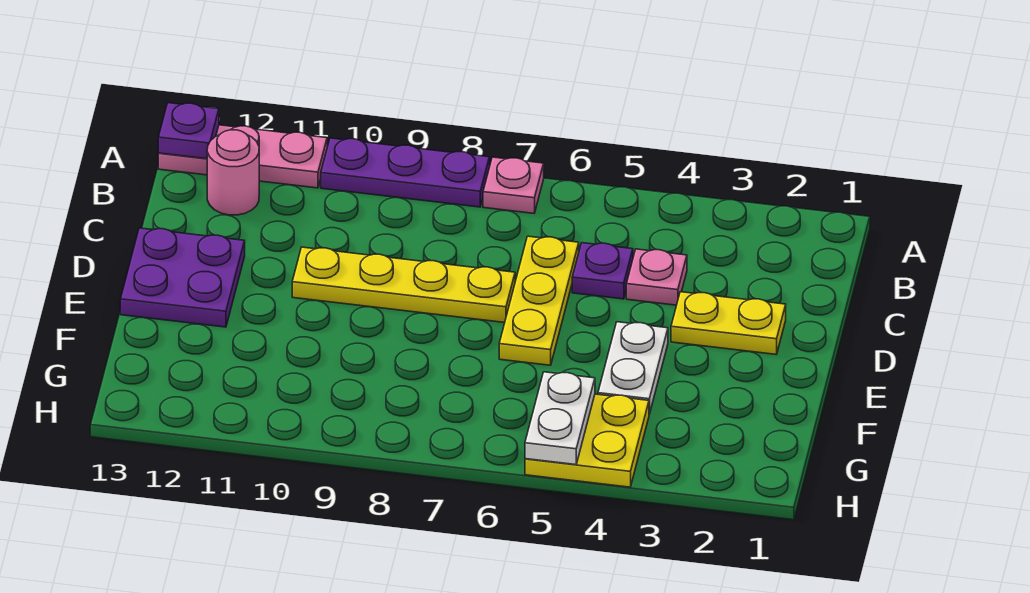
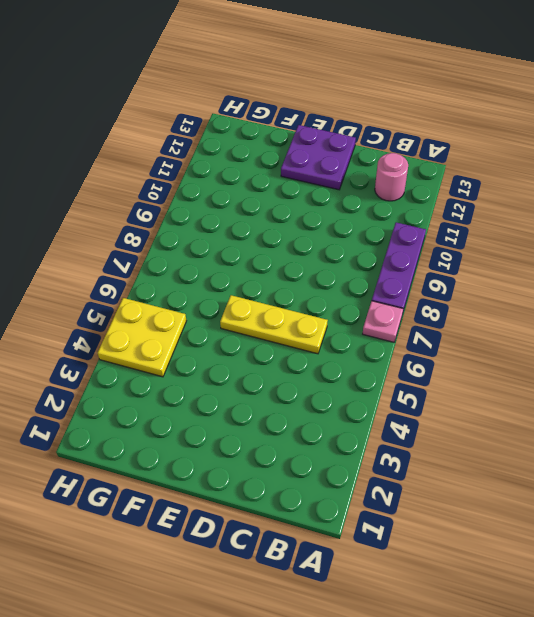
none -> pink 1x3 plate [158,125,327,188]
none -> pink 1x1 plate [626,249,687,305]
none -> purple 1x1 plate [572,243,633,299]

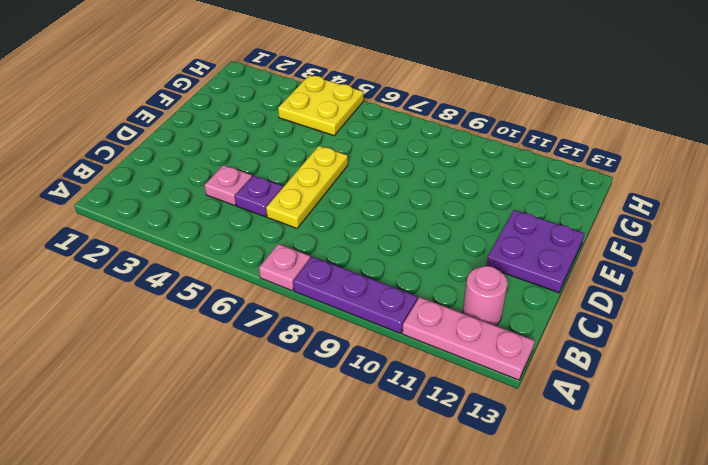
none -> yellow 1x2 plate [671,292,786,354]
none -> yellow 1x4 plate [292,247,515,323]
none -> white 1x2 plate [598,322,668,414]

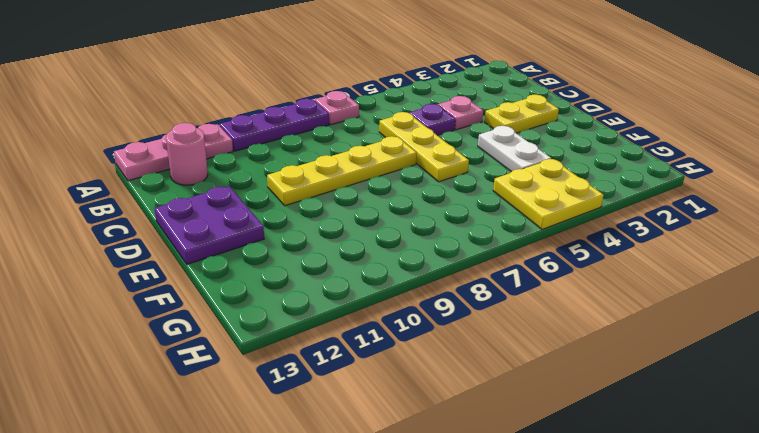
none -> purple 1x1 plate [158,103,219,159]
none -> white 1x2 plate [525,372,595,465]

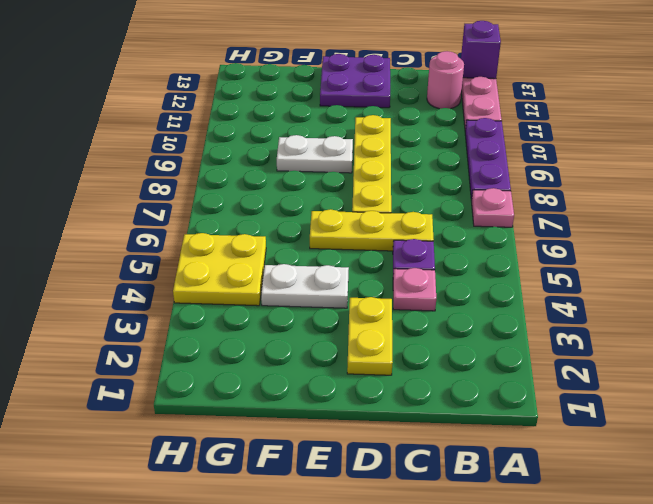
purple 1x1 brick [461,21,501,79] -> purple 1x1 plate [158,103,219,159]
white 1x2 plate [277,135,353,173] -> white 1x2 plate moved to [525,372,595,465]

